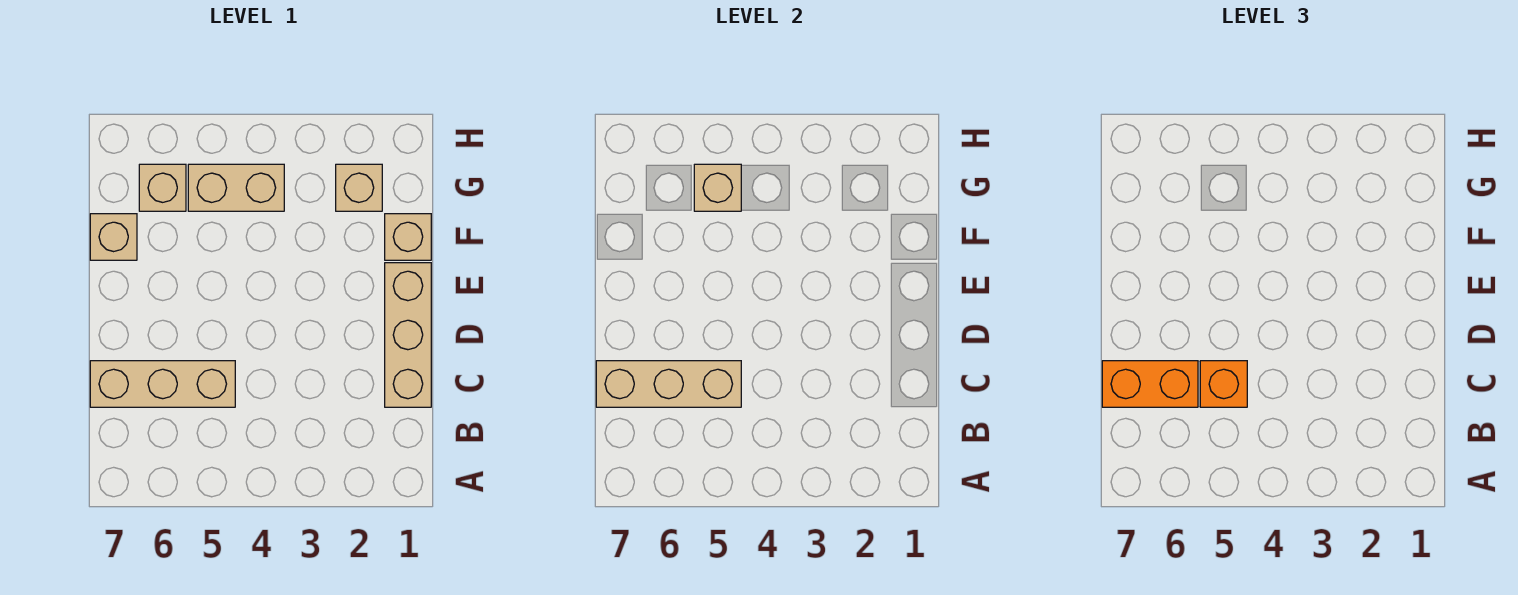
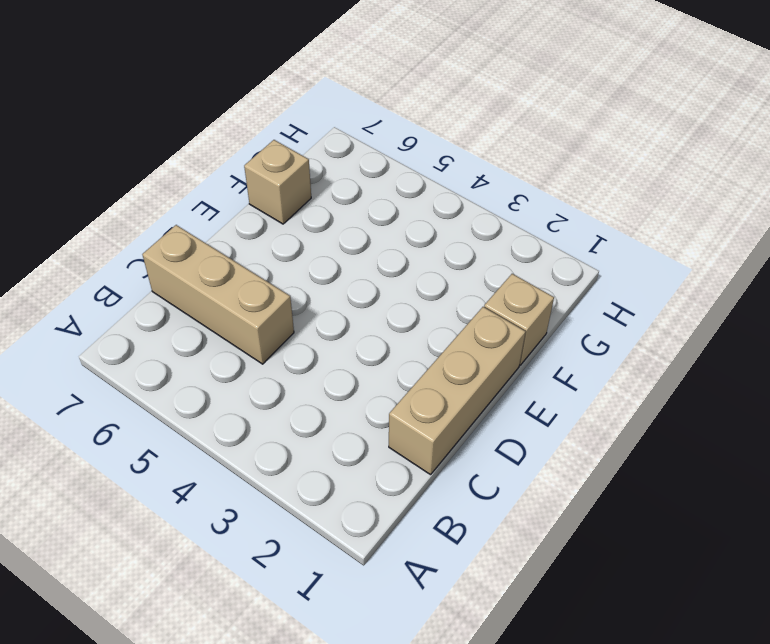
none -> tan 1x1 brick [336,164,382,211]
none -> tan 1x2 brick [188,164,284,211]

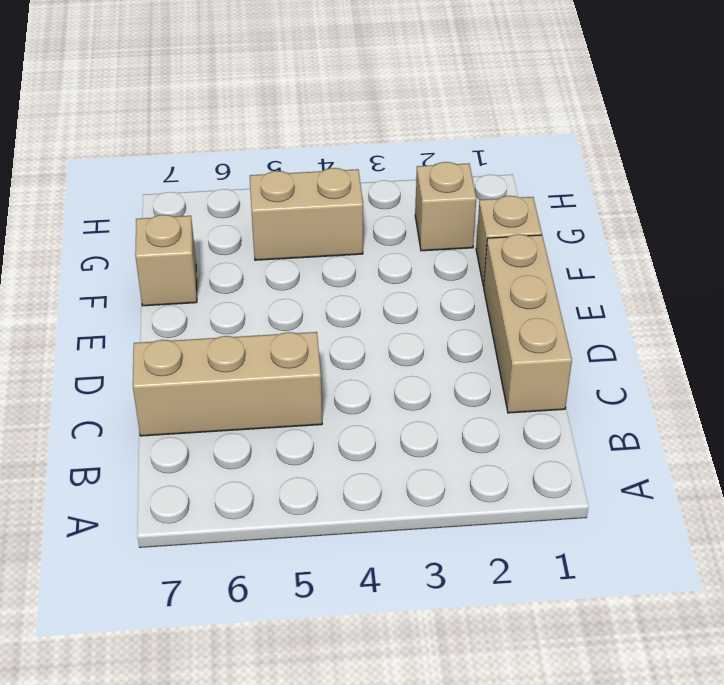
none -> tan 1x1 brick [139,164,186,211]
none -> tan 1x3 brick [596,361,741,407]

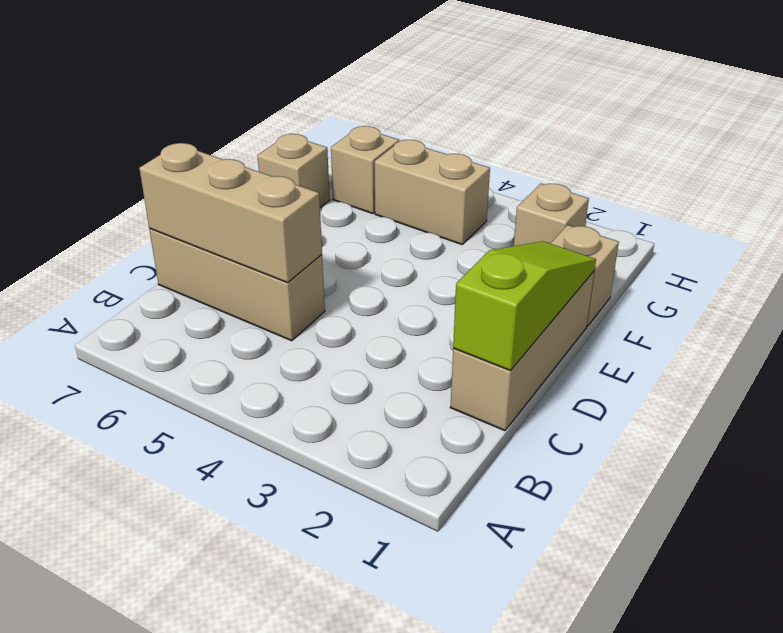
lime 1x3 slope [453,241,596,370] -> none
none -> tan 1x1 brick [694,164,741,211]
none -> orange 1x1 brick [1200,361,1247,407]

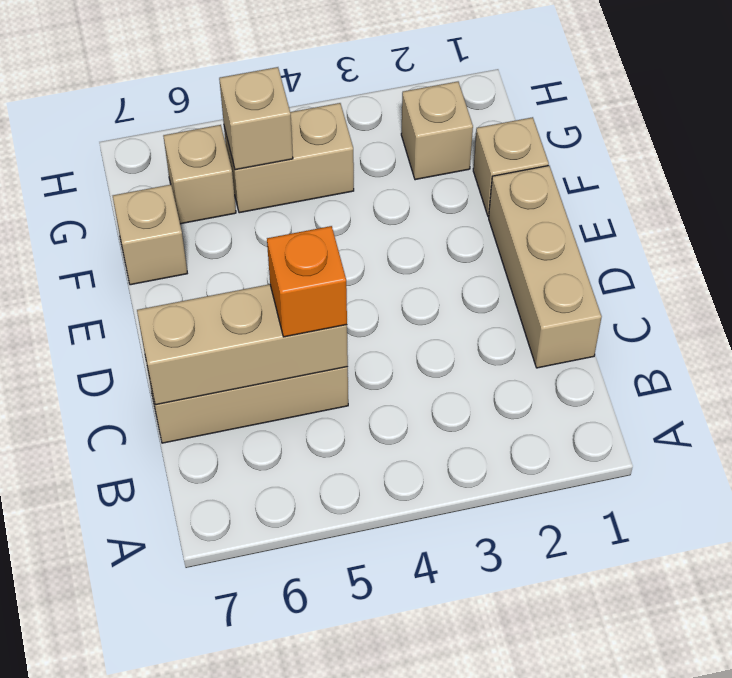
none -> orange 1x2 brick [1102,361,1198,407]

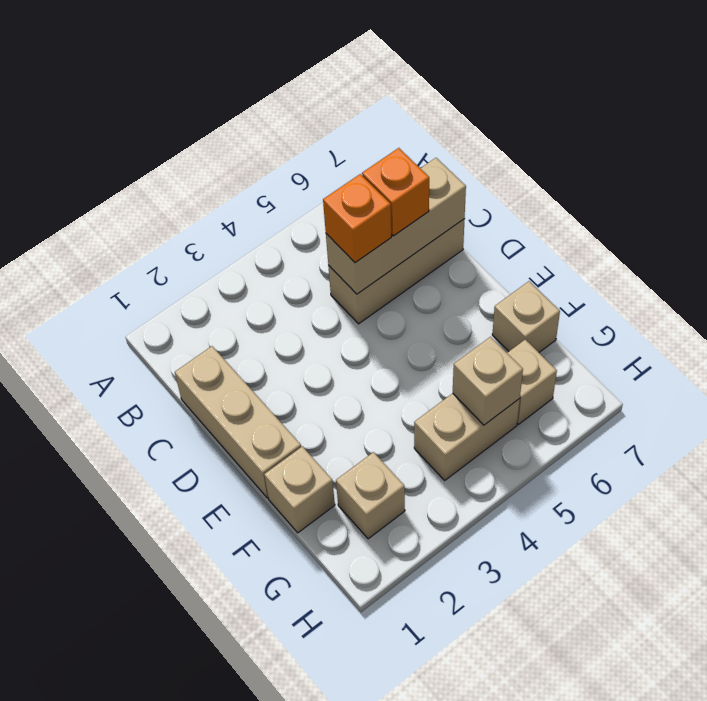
orange 1x1 brick [362,148,429,236] -> orange 1x2 brick [1102,361,1198,407]

